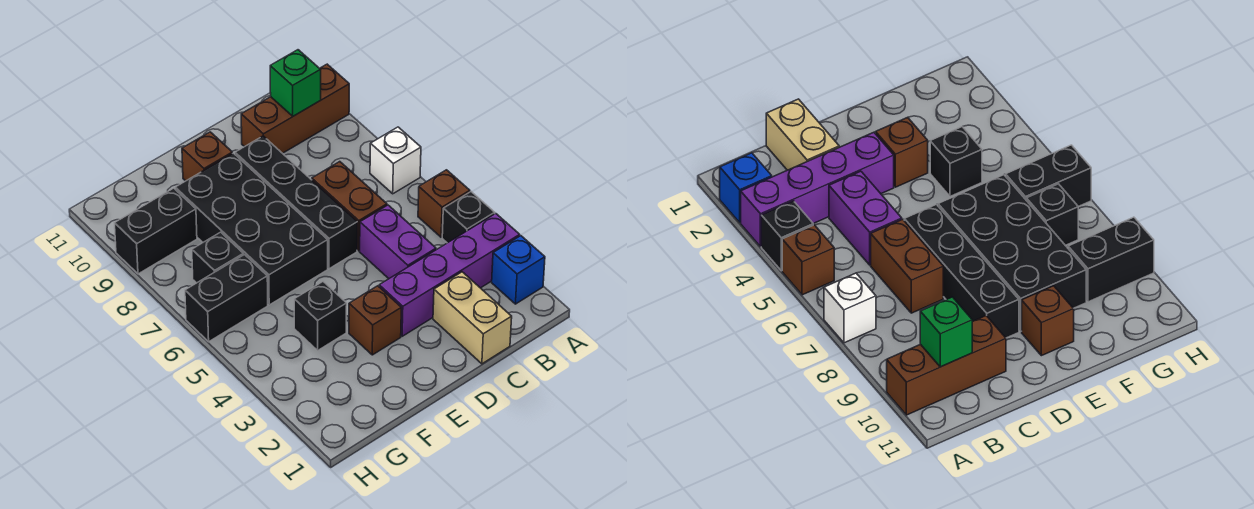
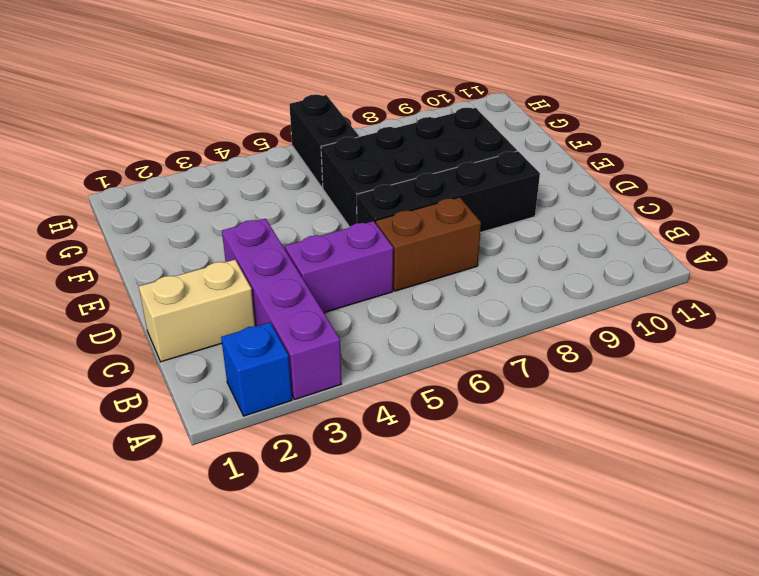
none -> black 1x1 brick [442,192,495,243]
none -> brown 1x1 brick [418,170,470,237]
none -> white 1x1 brick [370,127,421,194]

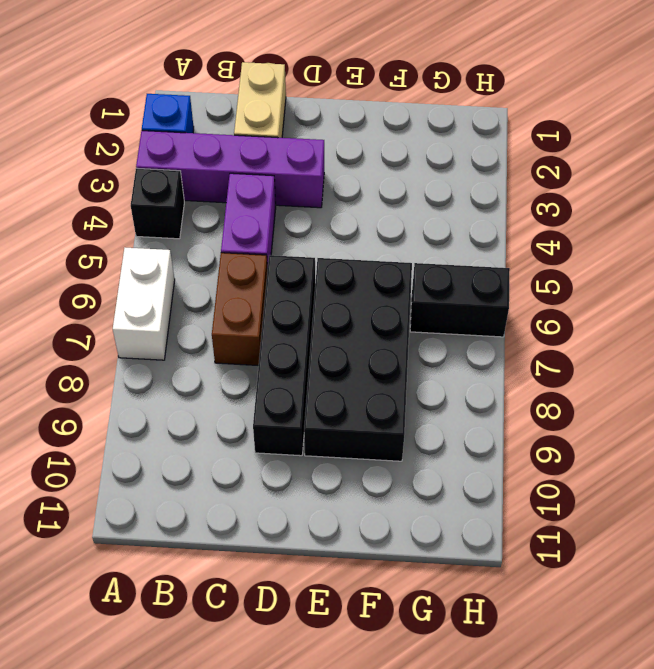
white 1x2 brick [113,248,175,360] -> white 1x1 brick [370,127,421,194]
none -> brown 1x1 brick [418,170,470,237]
none -> brown 1x3 brick [241,64,349,153]
none -> brown 1x1 brick [349,286,401,355]

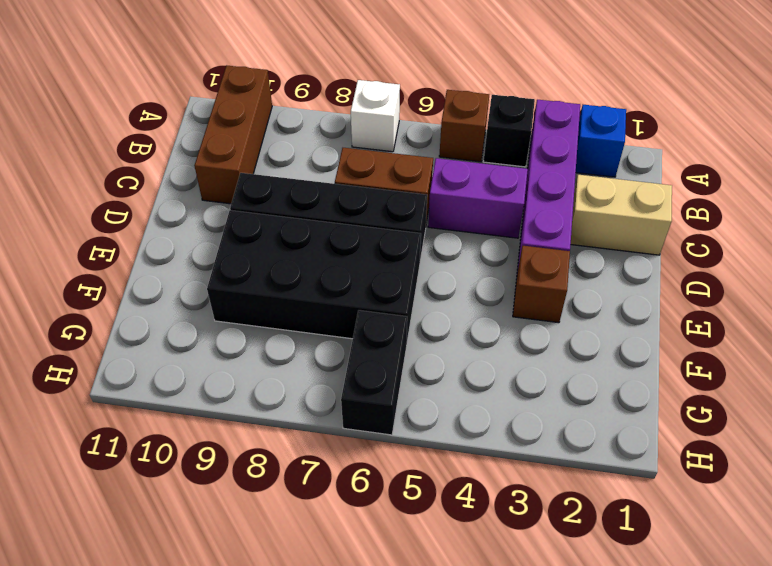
none -> brown 1x1 brick [182,132,232,181]
none -> black 1x1 brick [294,282,347,350]
none -> black 1x1 brick [192,232,243,283]

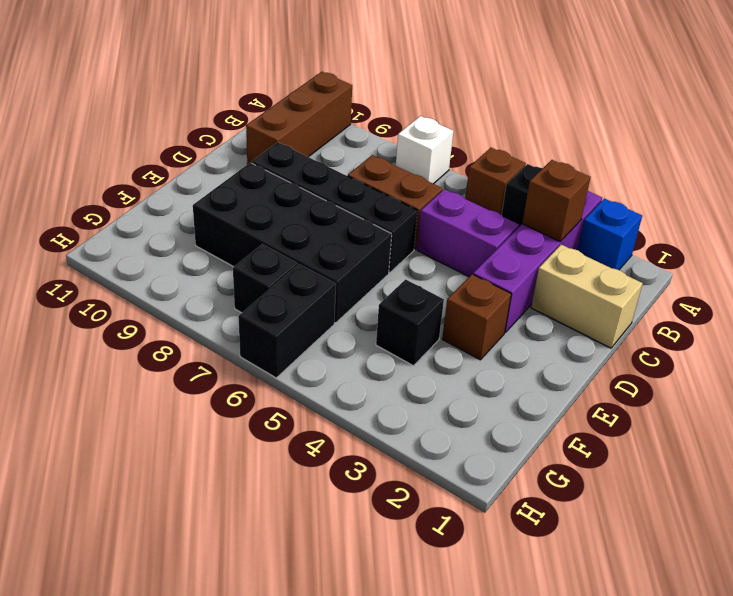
brown 1x1 brick [522,160,591,241] -> brown 1x1 brick moved to [182,132,232,181]
none -> black 1x2 brick [115,188,197,274]
none -> green 1x1 brick [270,50,321,116]

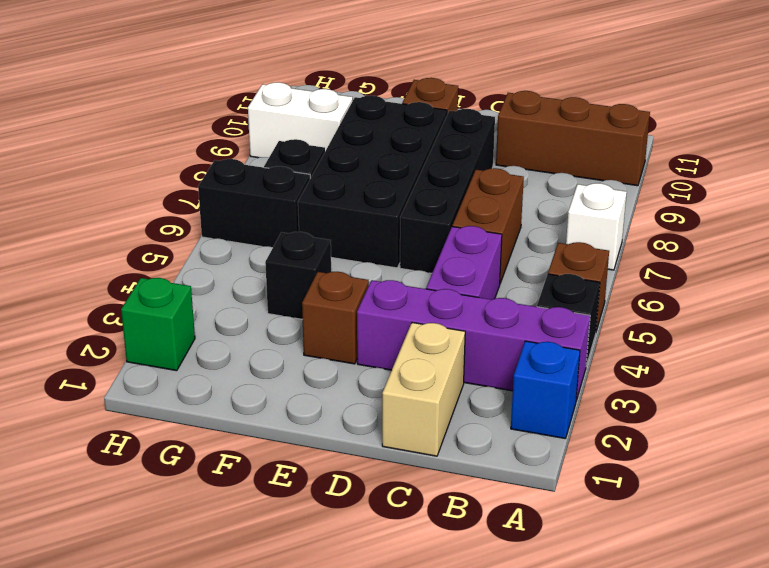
white 1x2 brick [248,82,353,158] -> black 1x2 brick [115,188,197,274]
green 1x1 brick [121,278,195,371] -> green 1x1 brick moved to [270,50,321,116]

